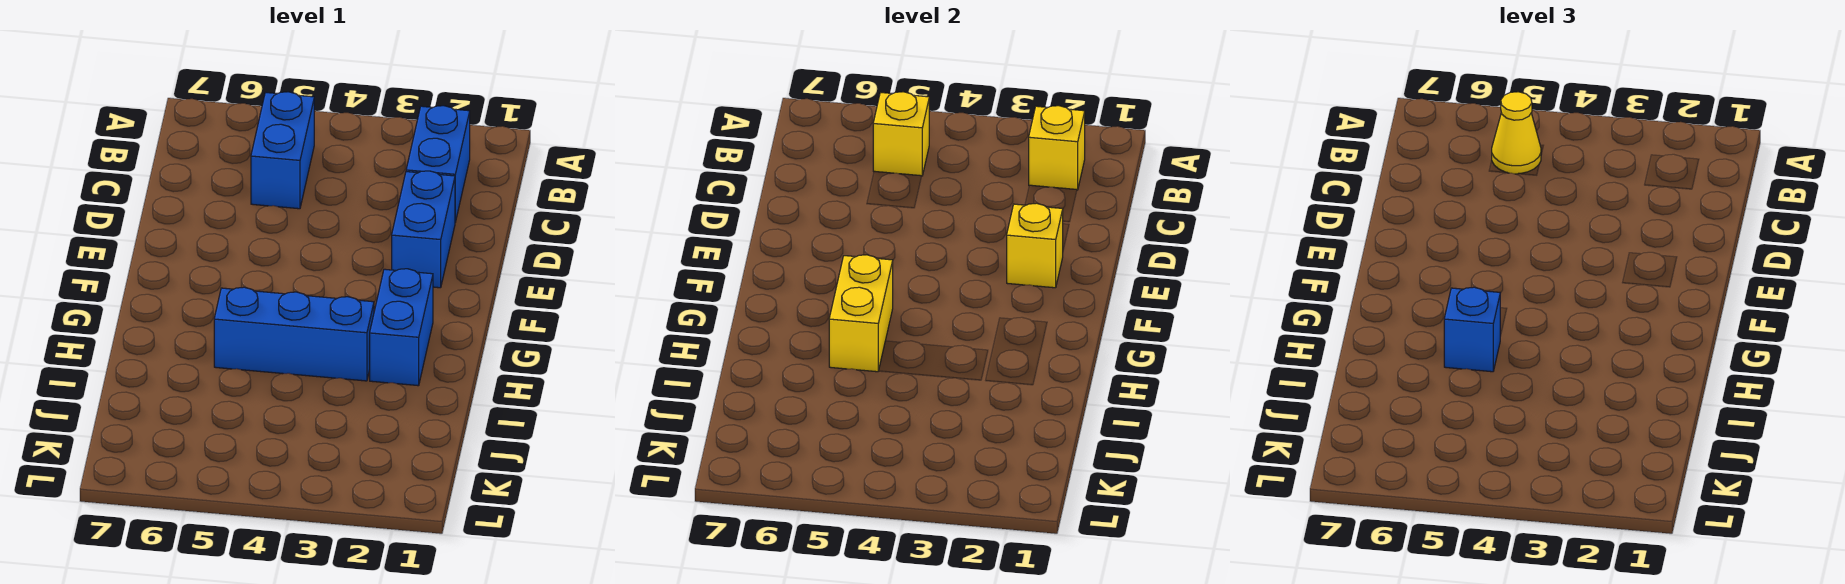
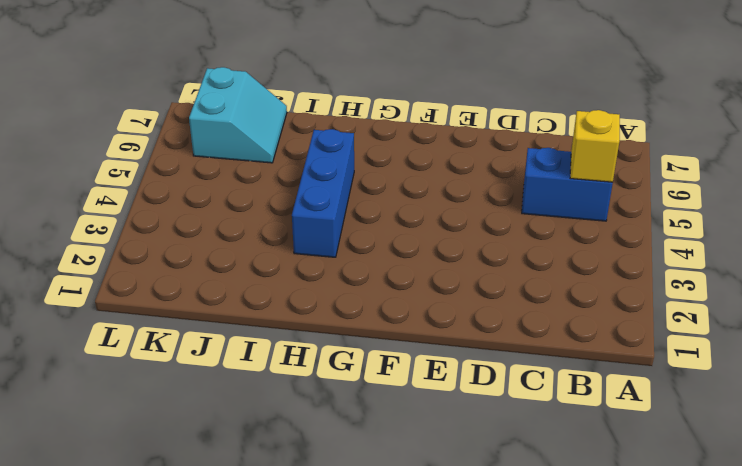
cyan 2x2 slope [189,67,287,163] -> none
none -> blue 1x2 brick [406,106,470,222]
none -> blue 1x2 brick [392,171,455,288]

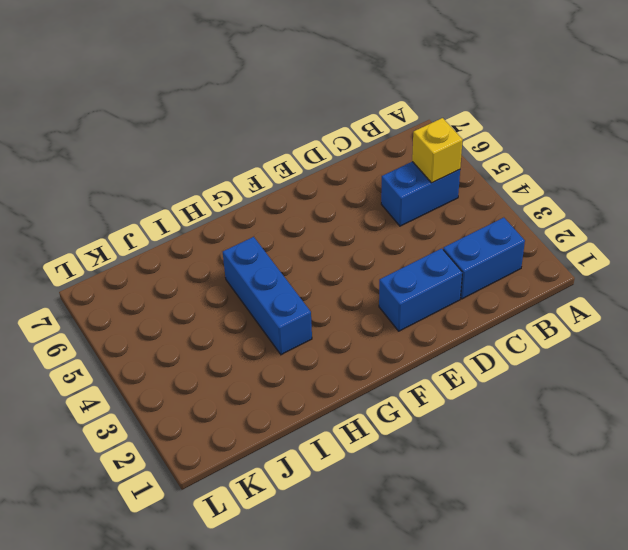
none -> blue 1x2 brick [370,269,433,386]
none -> yellow 1x1 brick [1029,106,1085,190]

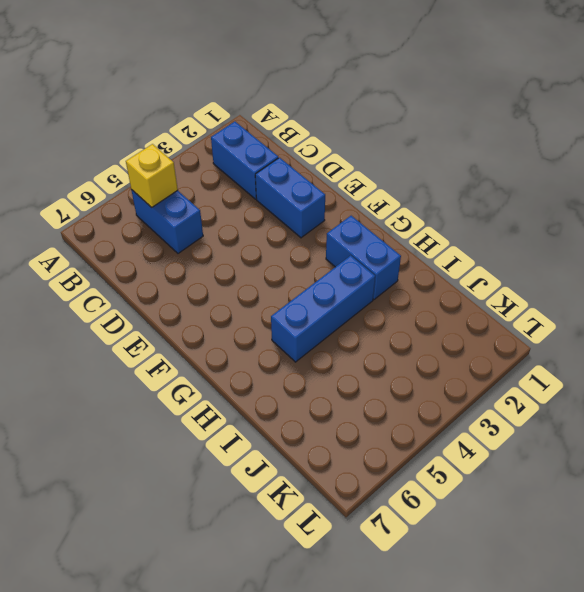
none -> yellow 1x1 brick [1029,106,1085,190]
none -> yellow 1x1 brick [1007,203,1063,288]

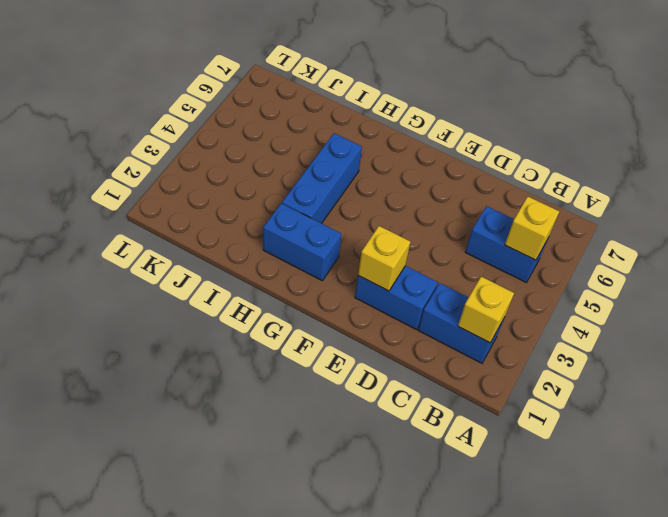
none -> yellow 1x2 brick [829,255,893,372]
none -> yellow 1x1 cone [1492,92,1541,174]

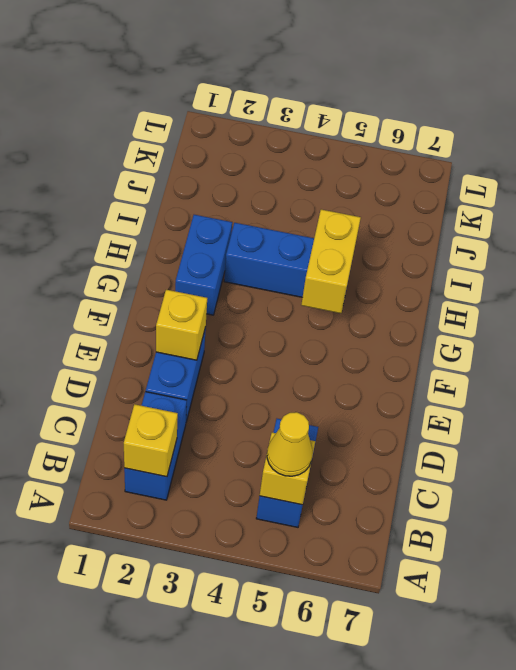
none -> blue 1x1 brick [1444,287,1500,372]

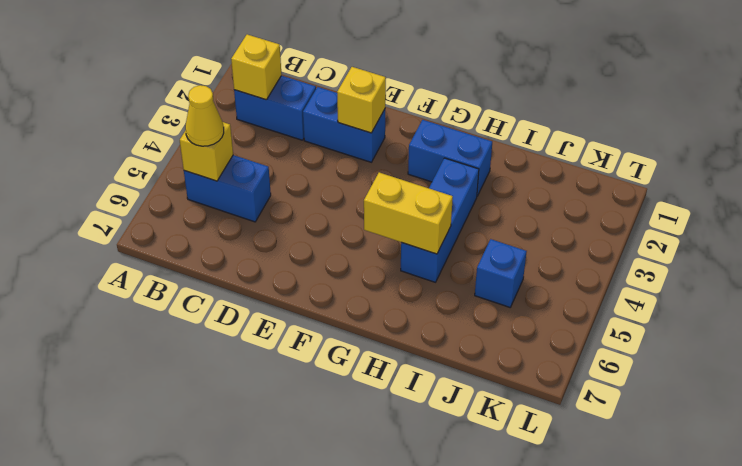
blue 1x1 brick [475,239,527,307] -> blue 1x1 brick moved to [1444,287,1500,372]

